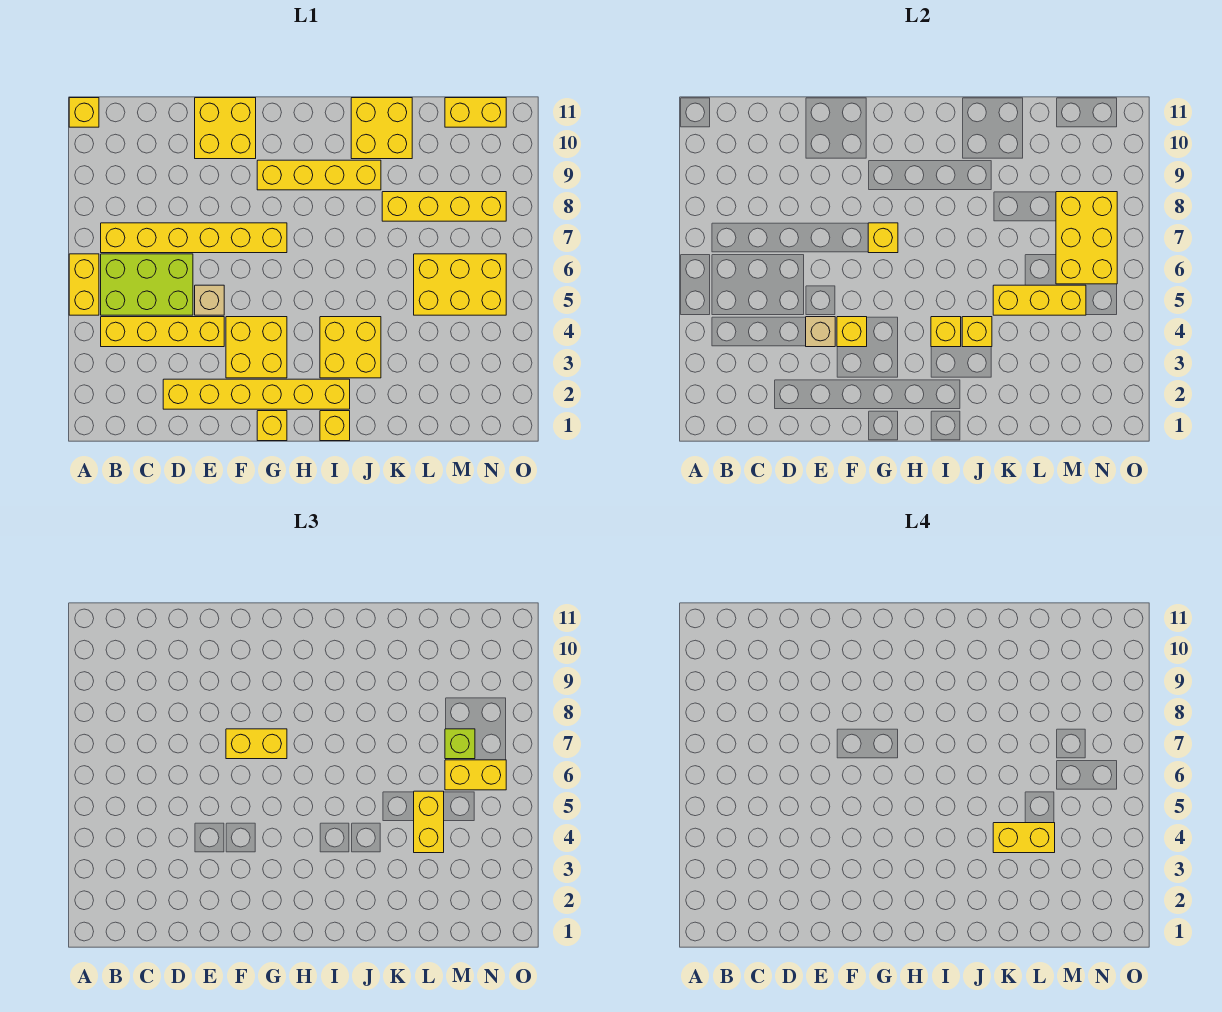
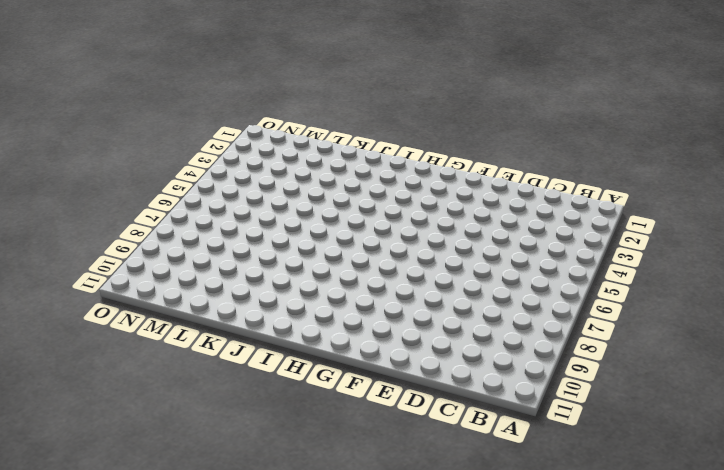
none -> yellow 1x2 brick [69,254,99,315]
none -> yellow 1x1 brick [69,98,99,127]
none -> yellow 1x4 brick [101,317,224,347]

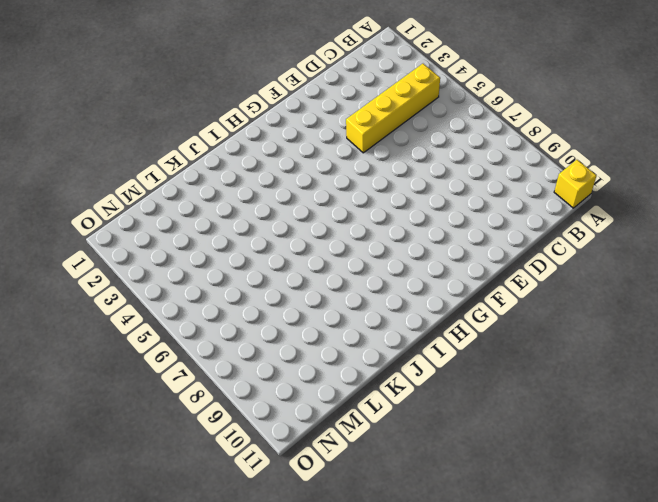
none -> yellow 1x2 brick [69,254,99,315]
none -> lime 2x3 brick [101,254,193,315]
none -> yellow 1x6 brick [101,223,287,253]

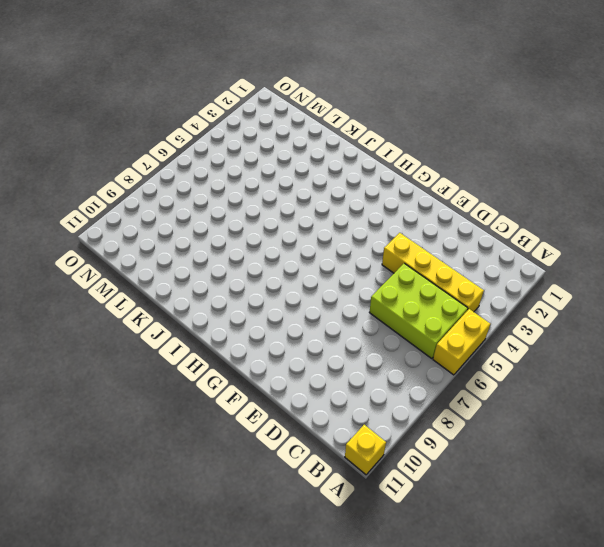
none -> yellow 1x6 brick [101,223,287,253]
none -> yellow 1x6 brick [163,379,350,409]
none -> tan 1x1 brick [195,285,224,315]

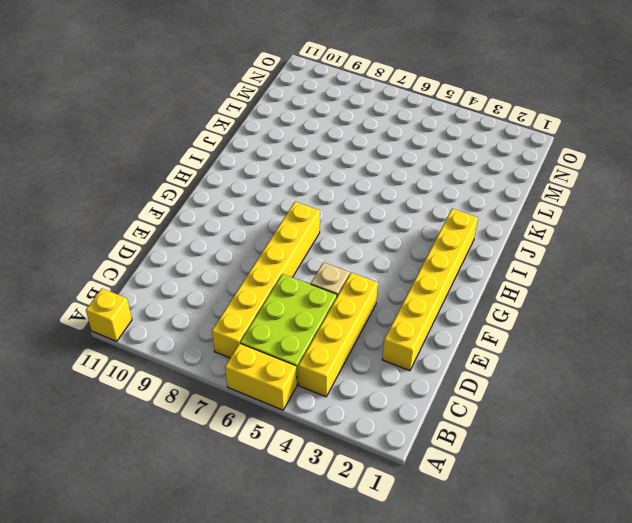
none -> yellow 2x2 brick [195,98,256,159]
none -> yellow 2x2 brick [226,317,287,378]
none -> yellow 1x1 brick [257,411,287,441]

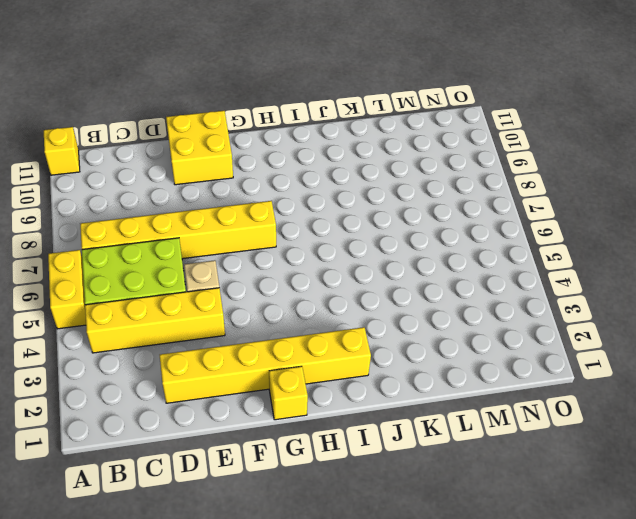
none -> yellow 2x2 brick [226,317,287,378]
none -> yellow 1x4 brick [257,160,381,190]
none -> yellow 1x1 brick [320,411,350,441]

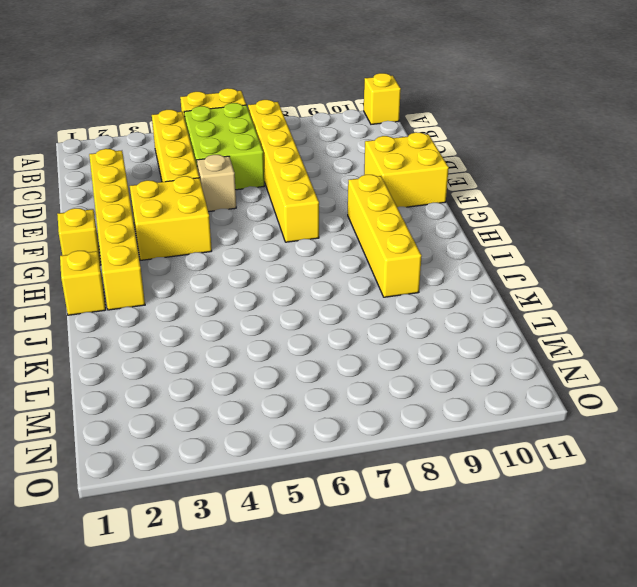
none -> yellow 2x2 brick [320,317,381,378]
none -> yellow 2x2 brick [351,98,412,159]
none -> yellow 1x4 brick [382,192,506,221]

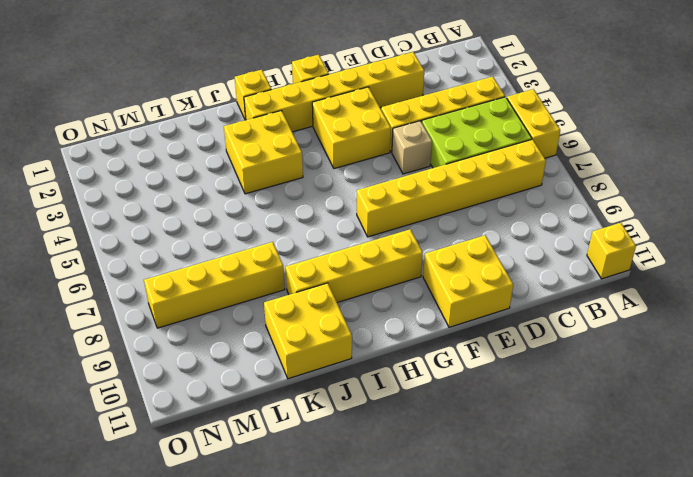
none -> yellow 2x3 brick [414,254,506,315]
none -> yellow 1x2 brick [445,98,506,127]
none -> tan 1x1 brick [806,317,835,347]

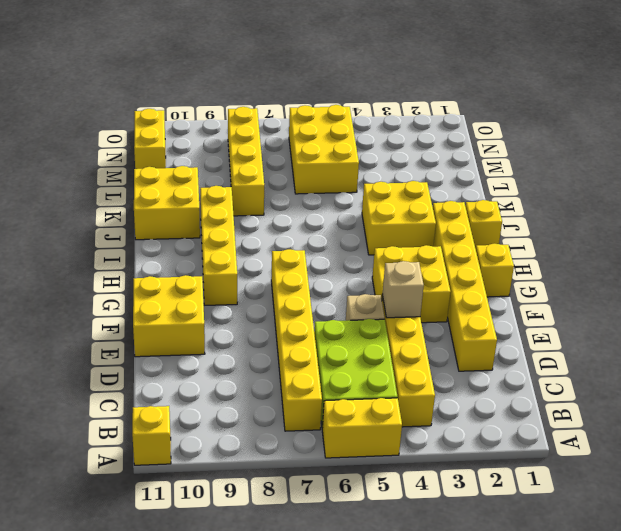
none -> yellow 1x1 brick [837,317,867,347]
none -> yellow 1x1 brick [868,223,898,253]
none -> yellow 1x1 brick [931,317,961,347]

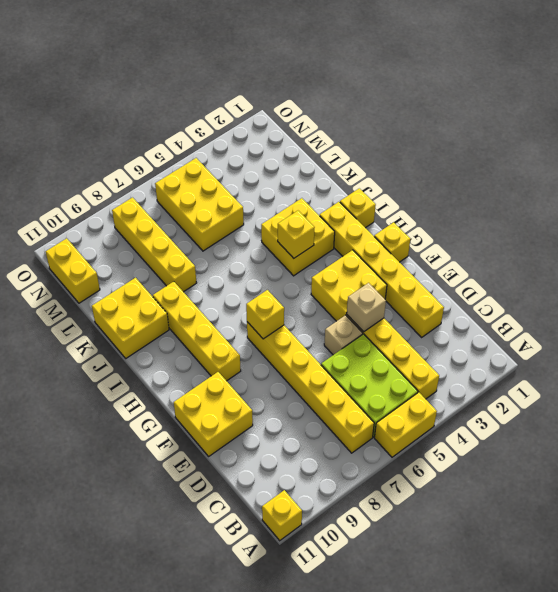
none -> yellow 1x1 brick [837,317,867,347]
none -> yellow 1x1 brick [962,317,992,347]
none -> yellow 1x3 brick [993,285,1086,315]

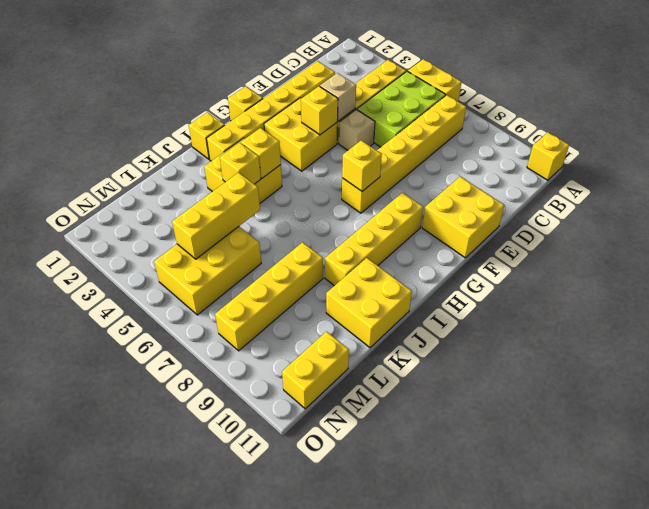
none -> yellow 2x3 brick [1056,192,1117,284]
none -> yellow 1x2 brick [226,729,287,759]
none -> yellow 1x2 brick [414,791,444,853]

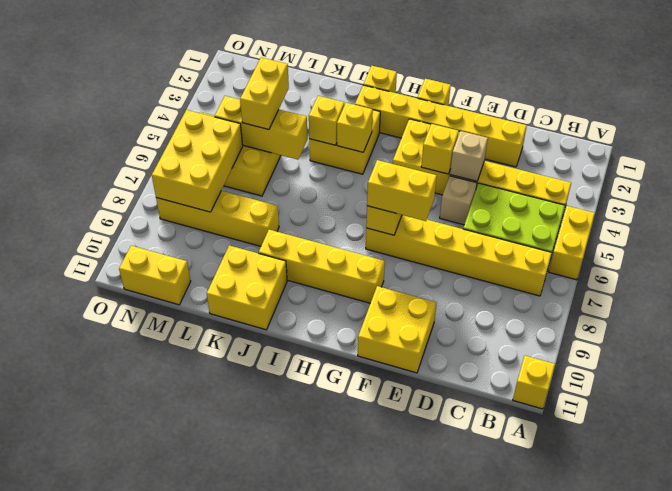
none -> yellow 1x2 brick [445,760,506,790]
none -> lime 1x1 brick [445,729,475,759]
none -> yellow 1x2 brick [993,823,1055,853]

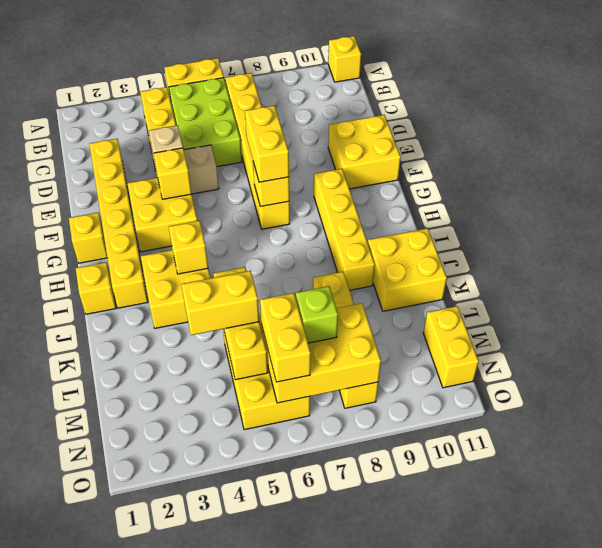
none -> yellow 1x1 brick [962,317,992,347]
none -> yellow 1x2 brick [993,823,1055,853]

